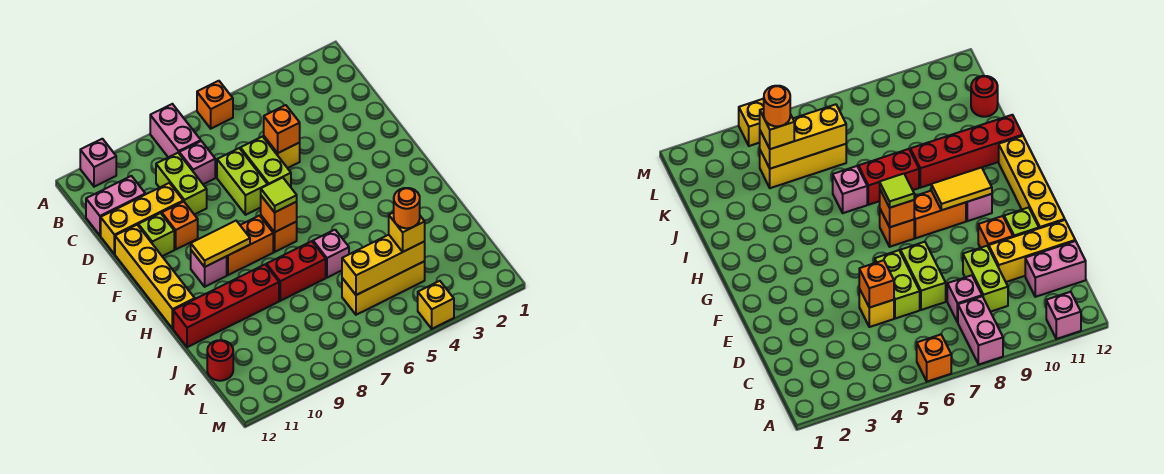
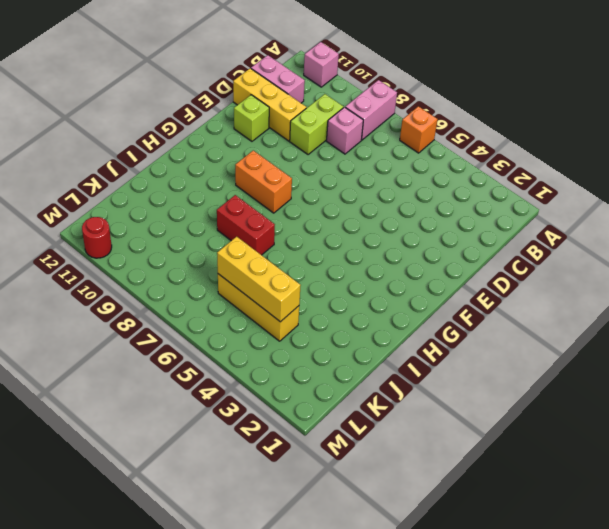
red 1x1 round brick [82,217,112,258] -> red 1x1 round brick moved to [207,340,233,381]
none -> yellow 1x1 brick [264,137,300,168]
none -> lime 1x2 brick [240,137,291,187]
none -> lime 1x2 brick [217,148,268,215]

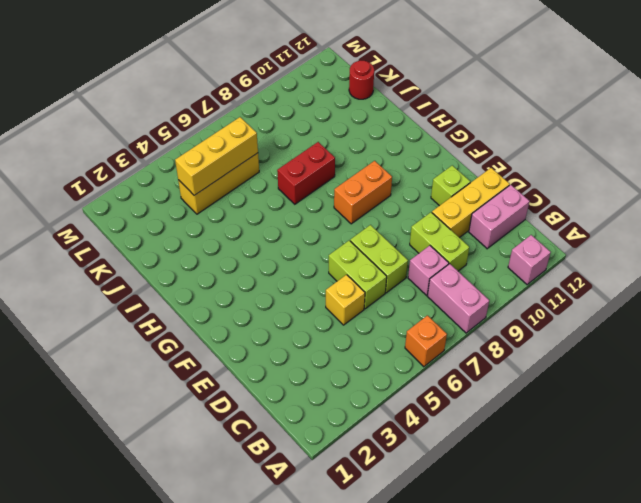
none -> orange 1x1 brick [162,201,198,249]
none -> yellow 1x4 brick [115,225,195,329]
none -> orange 1x1 brick [261,216,297,252]

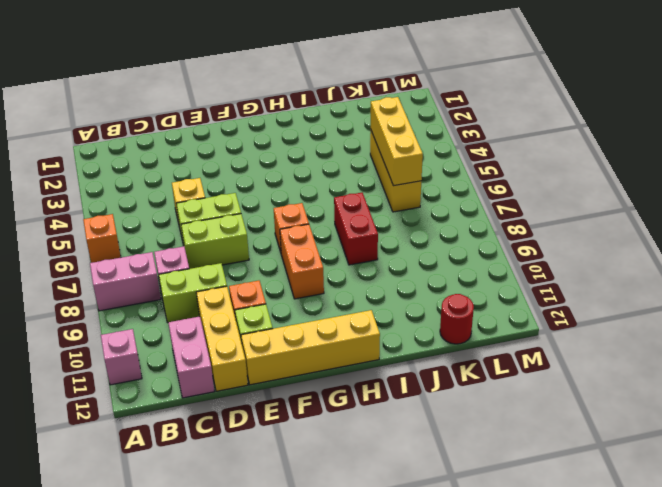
none -> pink 1x1 brick [191,250,227,287]
none -> pink 1x1 brick [313,230,349,278]
none -> red 1x4 brick [173,265,279,347]

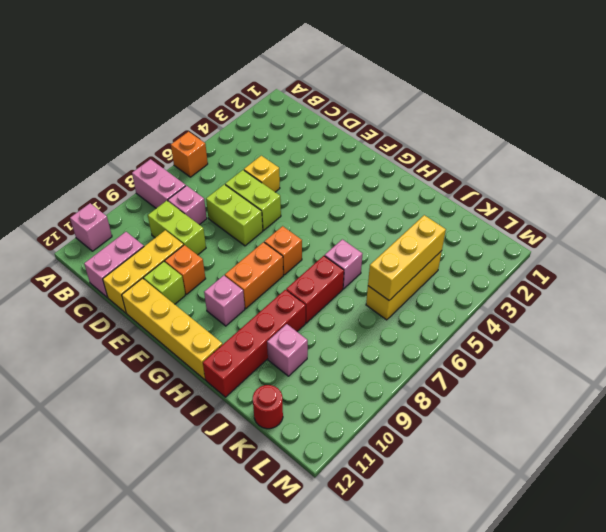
pink 1x1 brick [267,324,308,376] -> none
none -> yellow 1x1 brick [418,281,454,329]
none -> orange 1x1 brick [264,105,300,153]
none -> orange 1x1 brick [261,196,297,232]

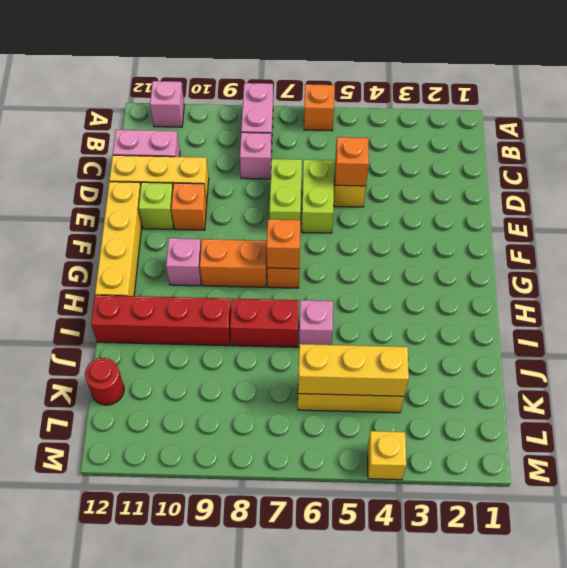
none -> lime 1x2 brick [156,153,207,215]
none -> yellow 1x2 tile [191,221,250,267]
none -> lime 1x1 tile [261,178,297,212]

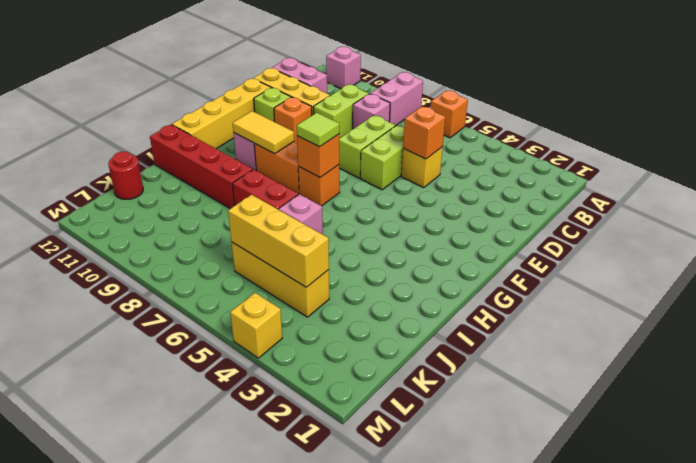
none -> yellow 1x1 brick [389,212,425,252]
none -> orange 1x1 round brick [394,188,420,228]

